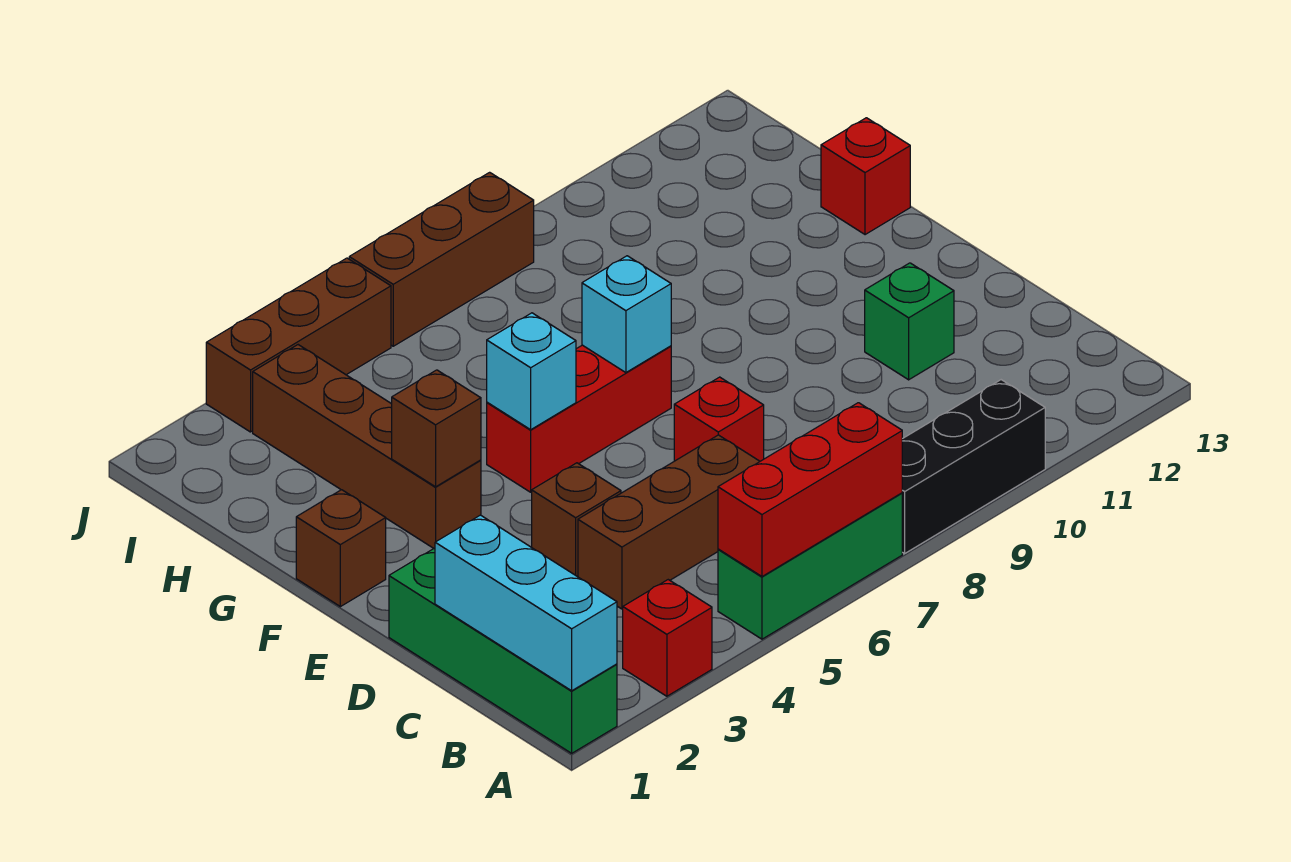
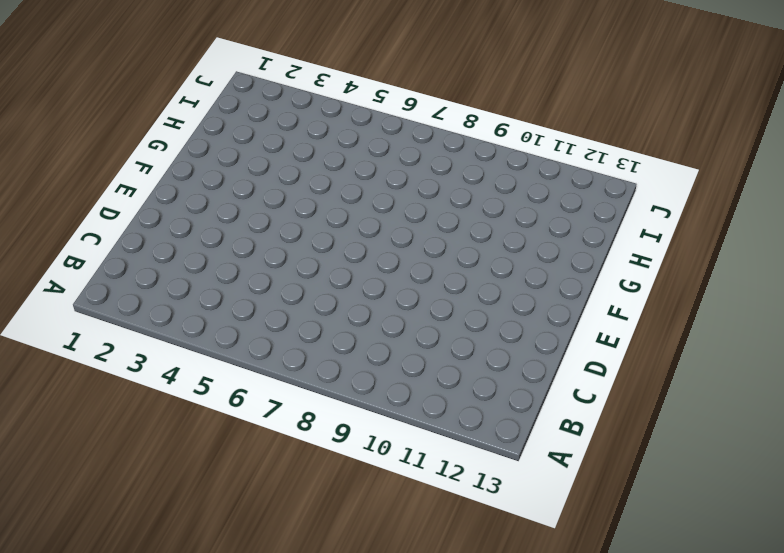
none -> green 1x4 brick [389,549,617,753]
none -> red 1x1 brick [623,580,712,696]
none -> green 1x3 brick [718,493,902,639]

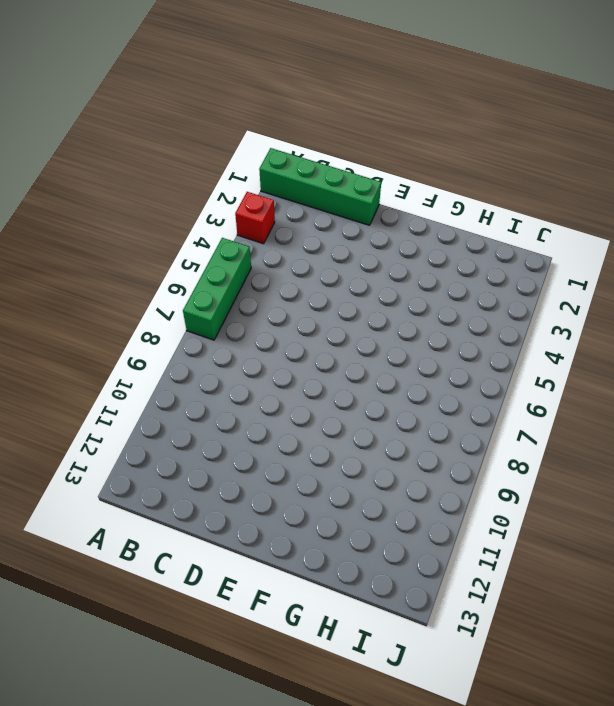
none -> black 1x3 brick [902,380,1045,553]
none -> brown 1x3 brick [578,435,760,609]
none -> brown 1x1 brick [532,463,621,577]

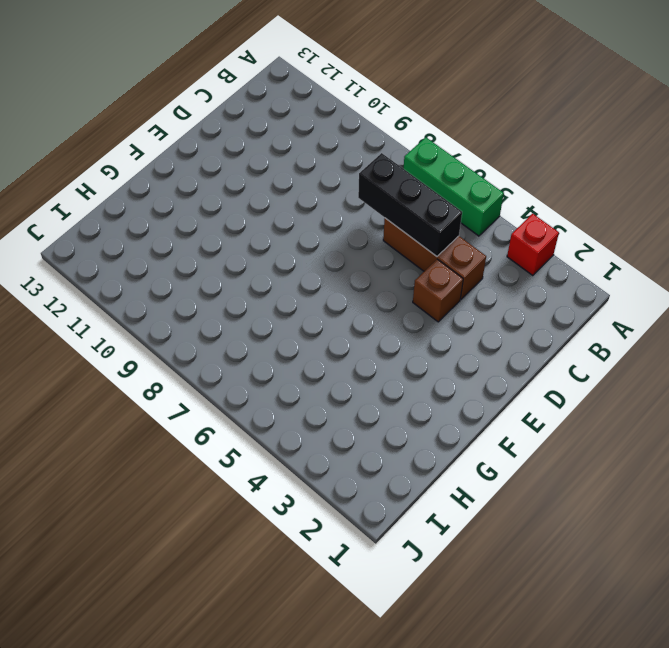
black 1x3 brick [358,153,462,256] -> black 1x3 brick moved to [902,380,1045,553]
none -> green 1x4 brick [389,549,617,753]
none -> red 1x1 brick [674,377,764,461]
none -> green 1x1 brick [865,263,954,380]

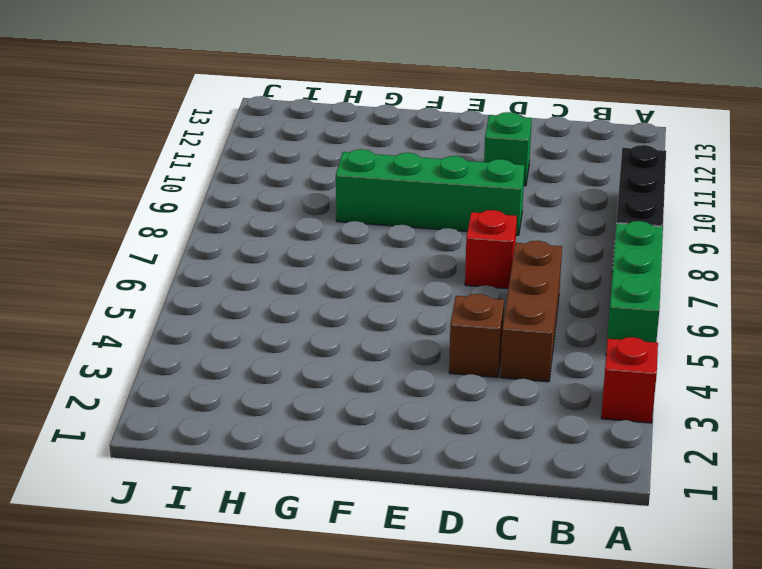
green 1x4 brick [336,149,525,235] -> green 1x4 brick moved to [389,549,617,753]
none -> brown 1x1 brick [296,490,386,607]
none -> brown 1x4 brick [253,345,481,549]
none -> red 1x3 brick [487,345,671,492]

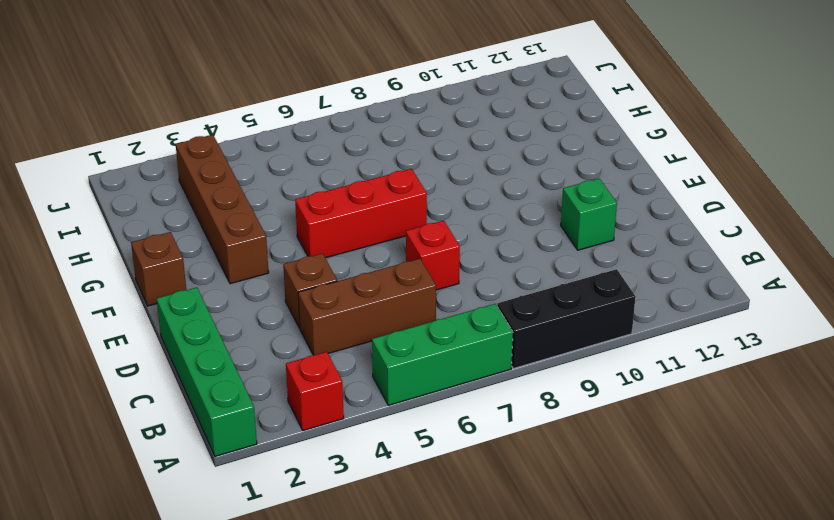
none -> red 1x1 brick [821,118,910,235]
none -> brown 1x3 brick [206,258,391,432]
none -> brown 1x3 brick [349,172,534,346]

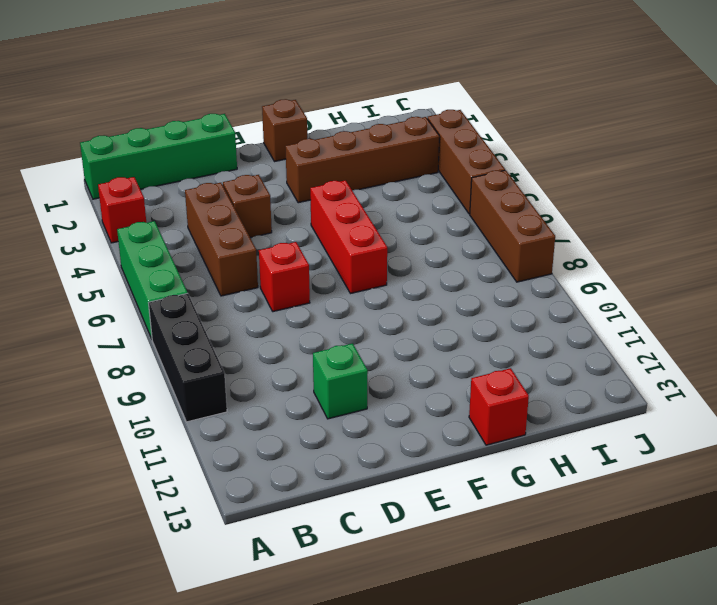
none -> cyan 1x3 brick [435,515,617,691]
none -> red 1x3 brick [718,403,902,576]
none -> brown 1x1 brick [392,370,481,487]

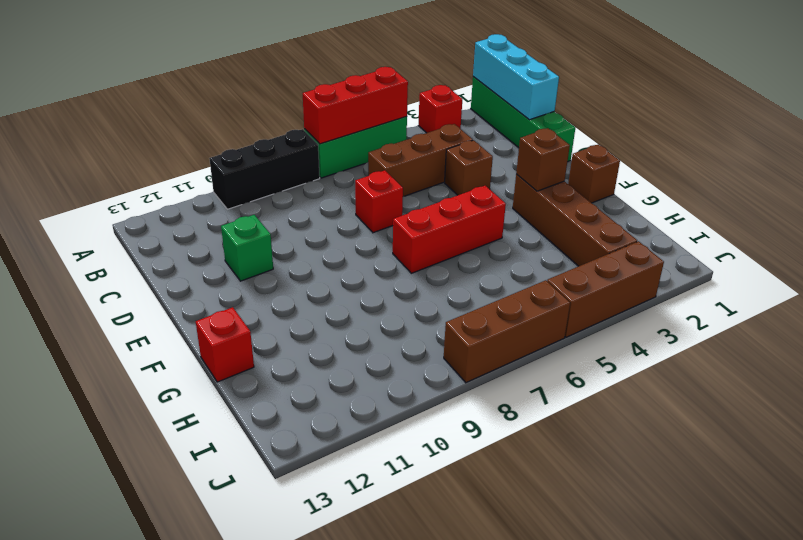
none -> cyan 1x1 brick [487,313,576,430]
none -> cyan 1x1 brick [582,256,671,373]

